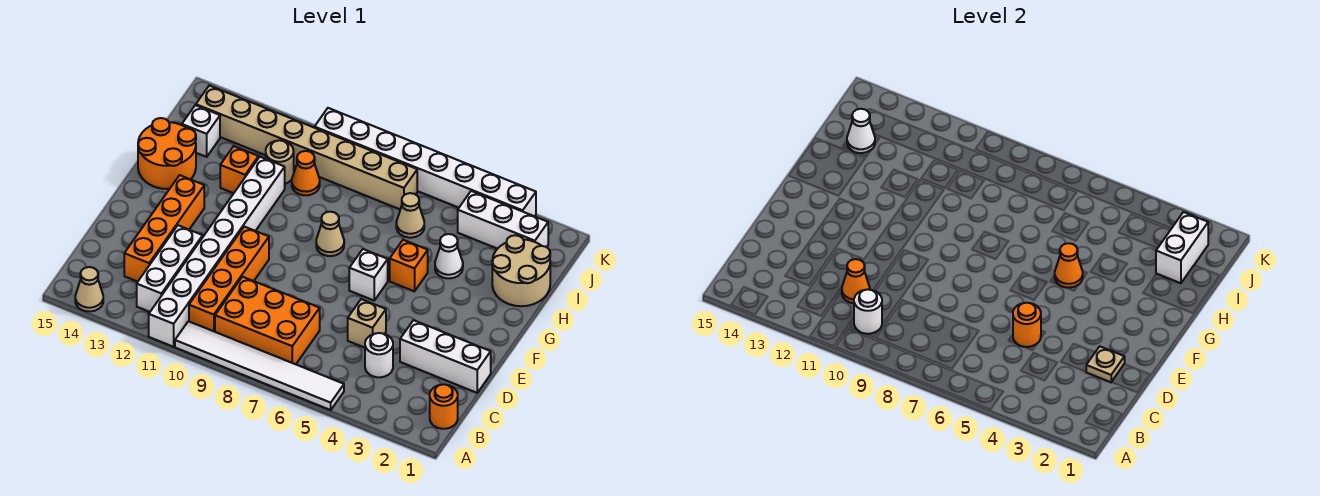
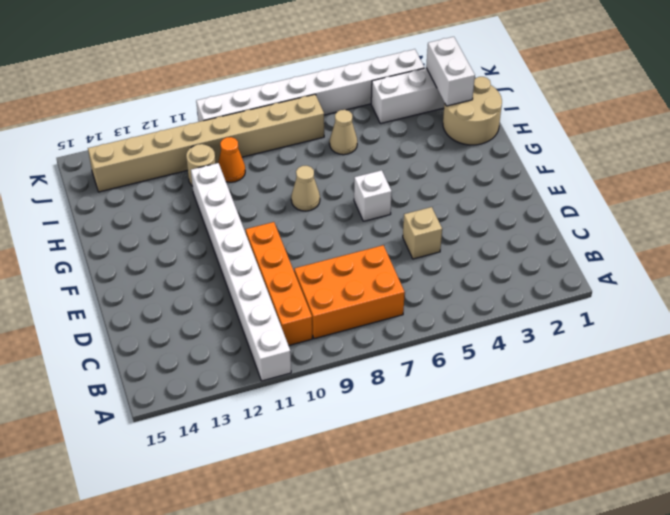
none -> white 1x6 tile [175,321,344,410]
none -> tan 1x1 cone [75,267,103,311]
none -> orange 1x1 round brick [430,384,458,429]
none -> white 1x3 brick [137,225,203,312]

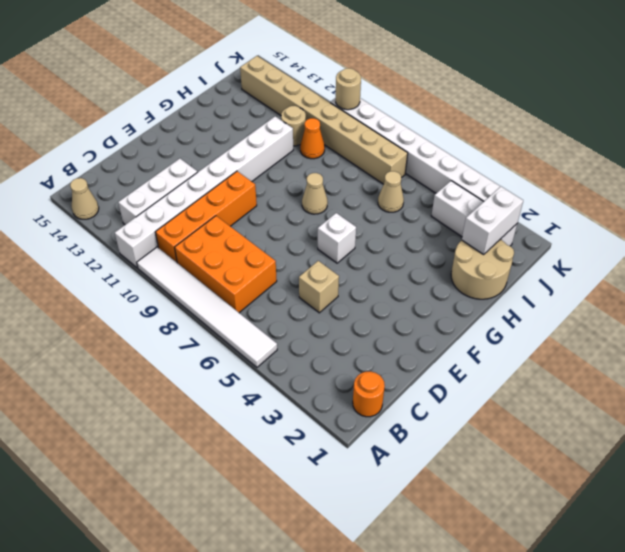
tan 1x1 round brick [336,68,361,110] -> none
none -> white 1x1 round brick [365,333,393,377]
none -> orange 1x4 brick [124,175,204,282]
none -> white 1x3 brick [400,320,491,393]
none -> orange 1x1 brick [390,240,428,291]

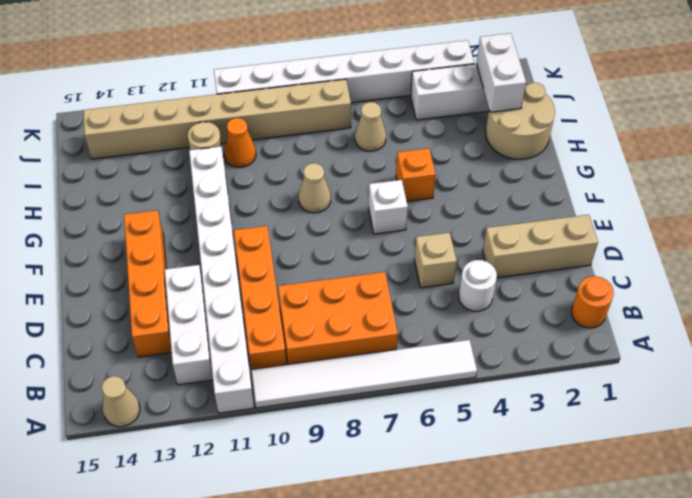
tan 1x3 brick [483,215,598,278] -> white 1x3 brick [400,320,491,393]
none -> orange 2x2 round brick [138,118,196,189]
none -> white 1x1 cone [435,234,463,278]
none -> orange 1x1 brick [220,146,259,193]
none -> white 1x1 brick [182,105,220,157]

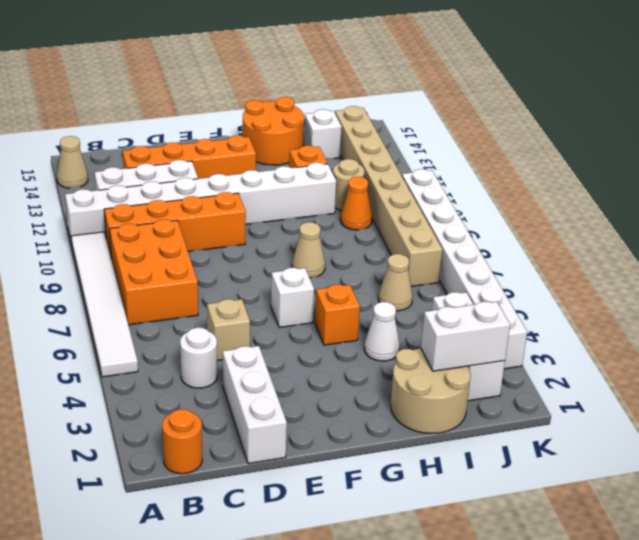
none -> white 1x1 round brick [854,289,882,334]
none -> orange 1x1 cone [842,259,870,303]
none -> tan 1x1 plate [1086,346,1125,382]
none -> orange 1x1 round brick [1013,303,1041,347]

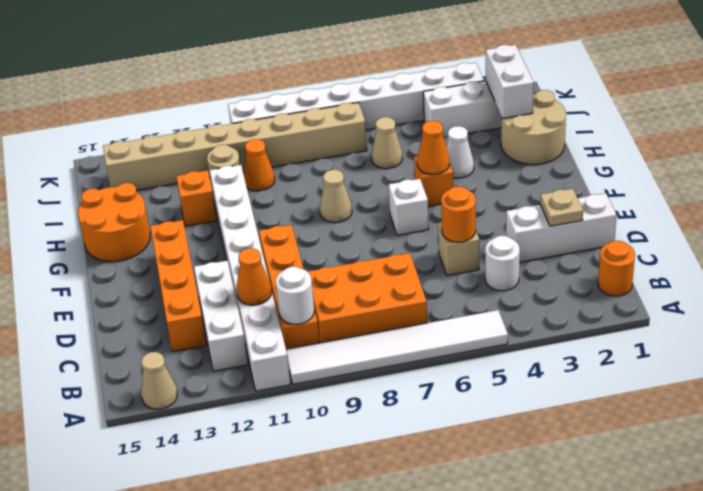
none -> white 1x1 brick [182,105,220,157]
none -> white 1x1 cone [847,109,875,153]

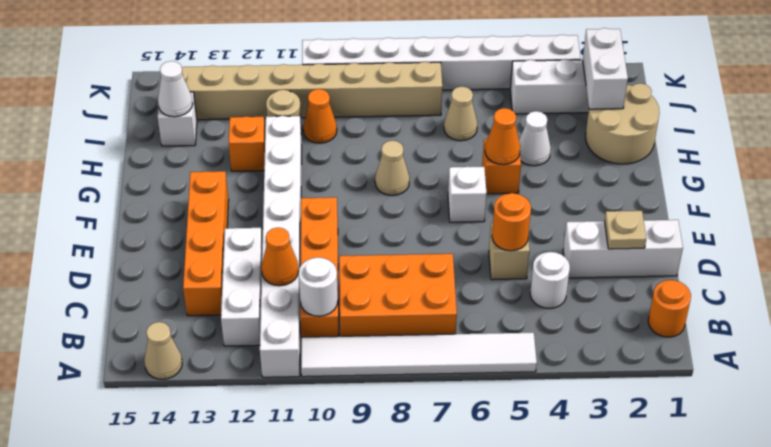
none -> orange 2x2 round brick [138,118,196,189]

